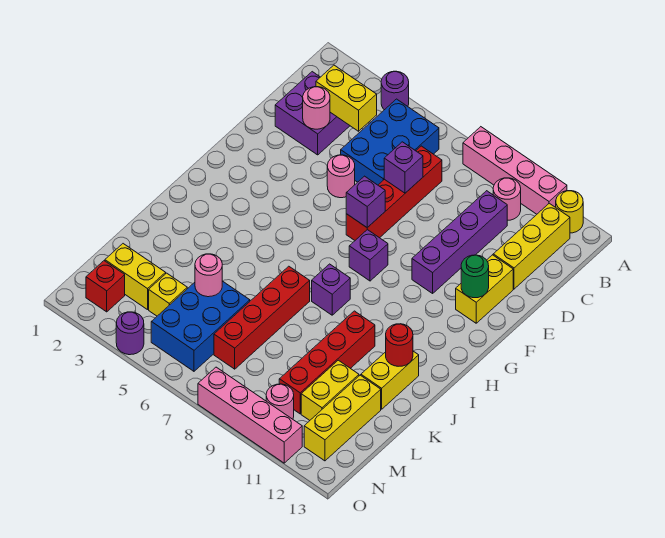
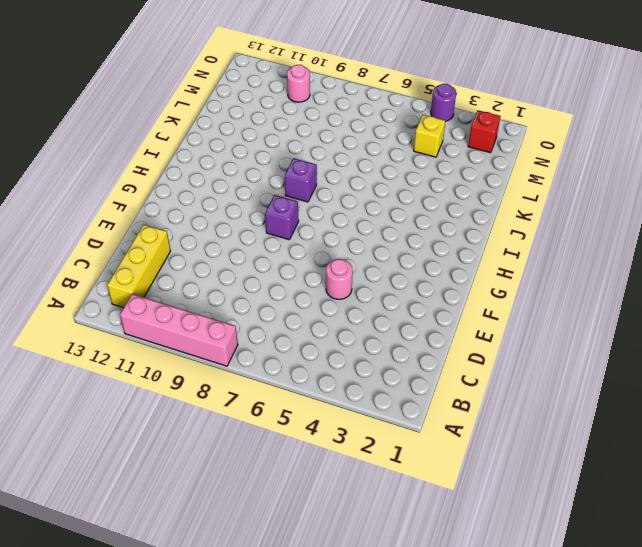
none -> purple 1x1 round brick [381,71,409,110]
none -> yellow 1x1 round brick [556,191,583,233]
none -> blue 2x3 brick [341,99,439,185]
none -> pink 1x1 round brick [493,178,521,221]

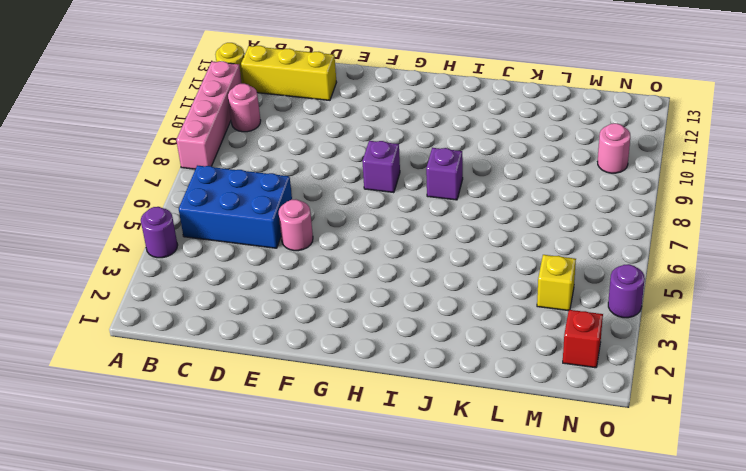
none -> purple 2x2 brick [275,72,350,155]
none -> red 1x4 brick [346,146,442,240]
none -> purple 1x4 brick [412,191,507,293]
none -> yellow 1x2 brick [456,255,513,323]

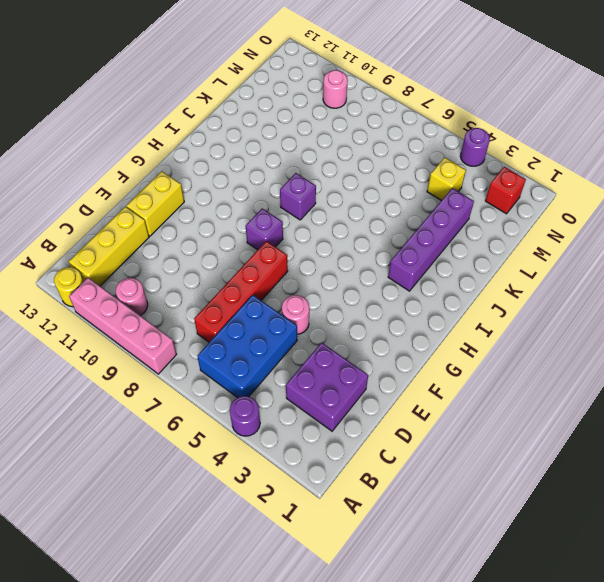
purple 1x4 brick [388,188,474,291] -> purple 1x4 brick moved to [412,191,507,293]
none -> red 1x4 brick [214,266,310,369]
none -> red 1x4 brick [279,311,375,414]
none -> yellow 1x2 brick [361,351,419,409]
none -> blue 2x3 brick [151,281,250,371]

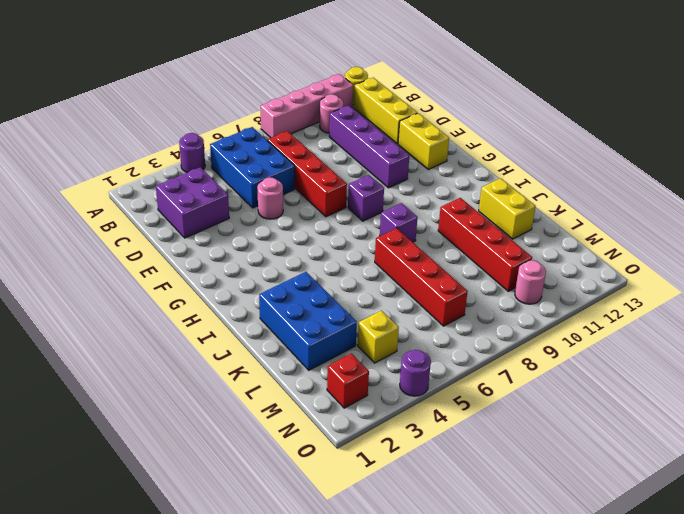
blue 2x3 brick [259,272,357,370] -> blue 2x3 brick moved to [151,281,250,371]
none -> yellow 1x2 brick [301,360,359,420]
none -> yellow 1x3 brick [304,375,381,461]
none -> yellow 1x2 brick [105,244,166,310]
none -> pink 1x4 brick [198,367,302,463]

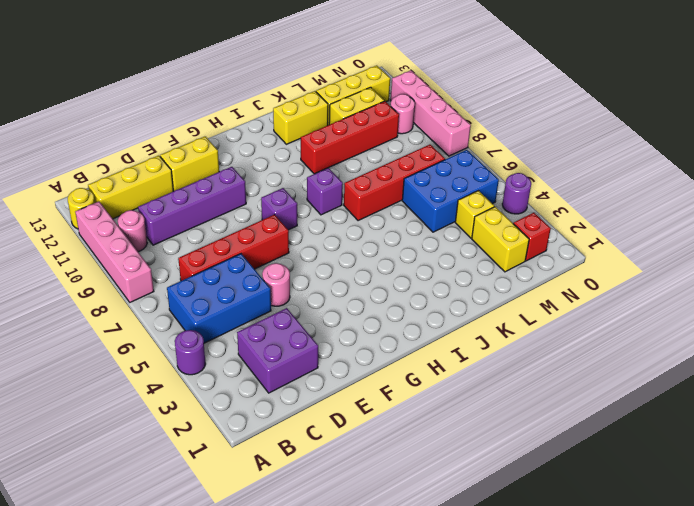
none -> yellow 1x2 brick [316,65,377,131]
none -> pink 1x1 round brick [303,87,330,129]
none -> purple 1x1 brick [384,142,423,193]
none -> purple 1x1 brick [346,176,385,228]

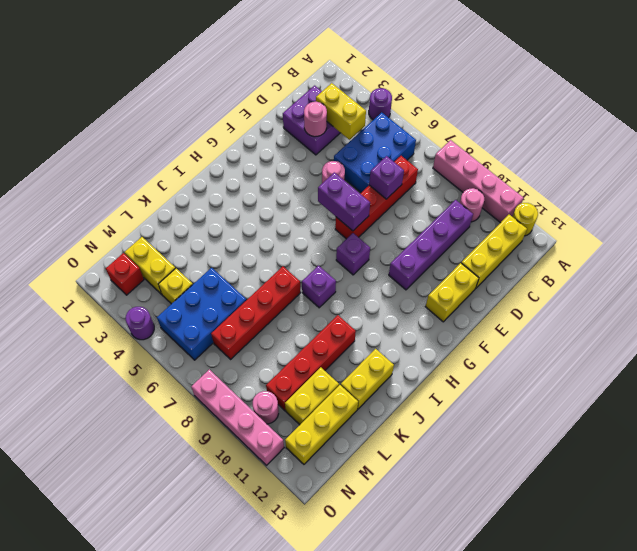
purple 1x2 brick [318,172,370,231] -> purple 1x1 brick [346,176,385,228]
none -> green 1x1 round brick [461,255,489,298]
none -> red 1x1 round brick [386,324,413,366]
none -> pink 1x1 round brick [195,254,222,297]

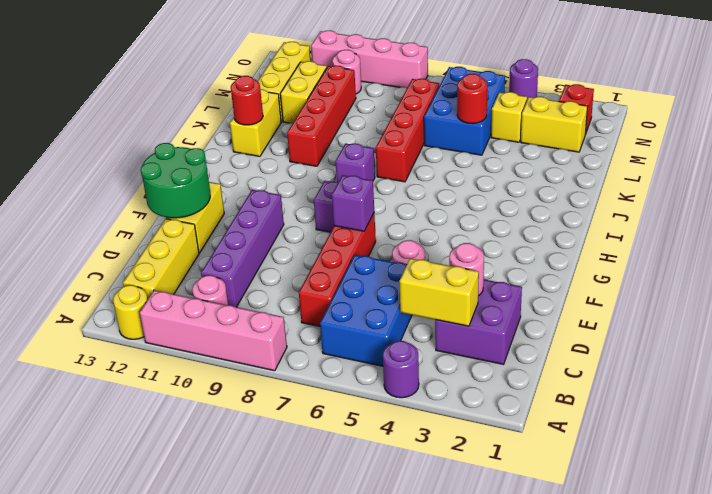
green 2x2 round brick [141,143,210,218] -> green 1x1 round brick [461,255,489,298]
red 1x1 round brick [457,74,487,124] -> pink 1x1 round brick [195,254,222,297]
none -> purple 1x1 brick [384,142,423,193]

